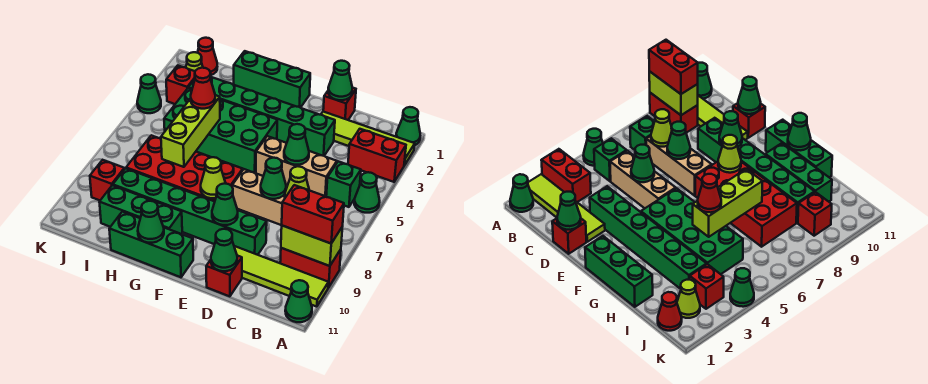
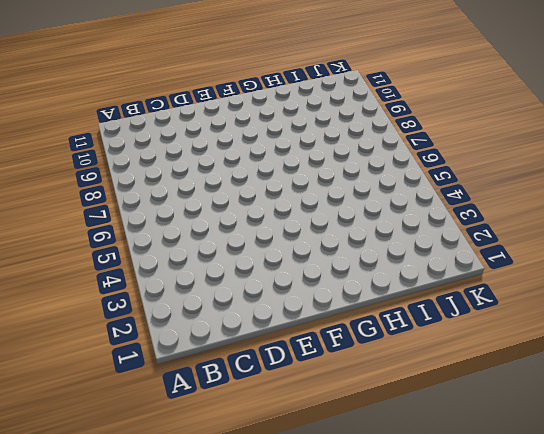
none -> green 1x1 cone [396,107,420,145]
none -> lime 1x4 tile [321,112,415,165]
none -> red 1x2 brick [348,129,406,182]
none -> green 1x1 cone [354,172,380,213]

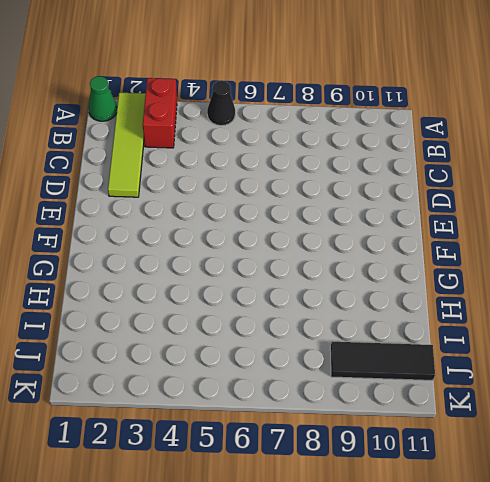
black 1x1 cone [207,81,235,126] -> green 1x1 cone [354,172,380,213]
black 1x3 tile [330,342,435,380] -> red 1x1 brick [90,160,124,200]
none -> red 1x2 brick [280,248,341,288]
none -> lime 1x4 tile [234,246,328,307]
none -> green 1x1 cone [285,280,312,322]
none -> green 1x1 brick [326,161,361,207]

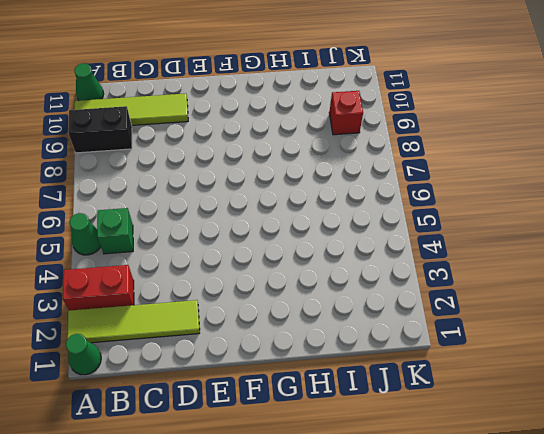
black 1x2 brick [68,106,132,153] -> red 1x2 brick [280,248,341,288]
none -> green 1x1 brick [630,116,655,150]
none -> tan 1x3 brick [256,136,337,196]
none -> tan 1x3 brick [232,169,288,225]
none -> red 1x1 brick [323,88,356,120]

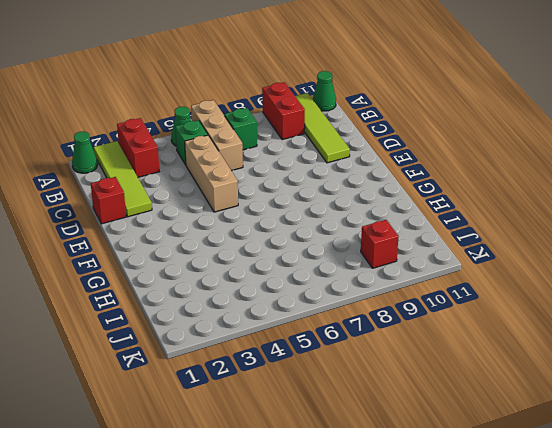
tan 1x3 brick [191,100,243,171] -> tan 1x3 brick moved to [232,169,288,225]
none -> green 1x6 brick [189,77,335,156]
none -> green 1x6 brick [113,168,267,255]
none -> red 1x1 brick [206,256,242,296]
none -> green 1x3 brick [234,51,310,108]

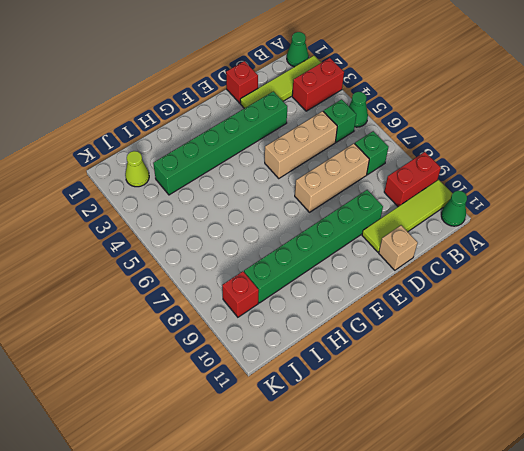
tan 1x1 brick [379,225,418,270] -> red 1x1 brick [206,256,242,296]
none -> green 1x3 brick [234,51,310,108]
none -> green 2x4 brick [164,88,277,173]
none -> red 2x4 brick [126,135,243,201]
none -> green 1x3 brick [109,212,193,277]

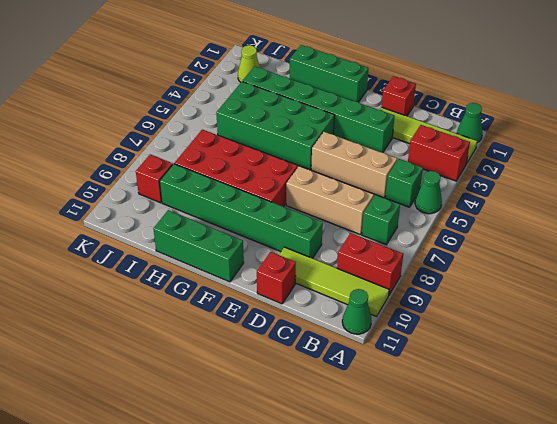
none -> green 1x3 brick [99,185,182,234]
none -> red 1x1 cone [197,38,217,75]
none -> red 1x1 brick [166,65,195,104]
none -> green 1x1 cone [137,74,161,113]

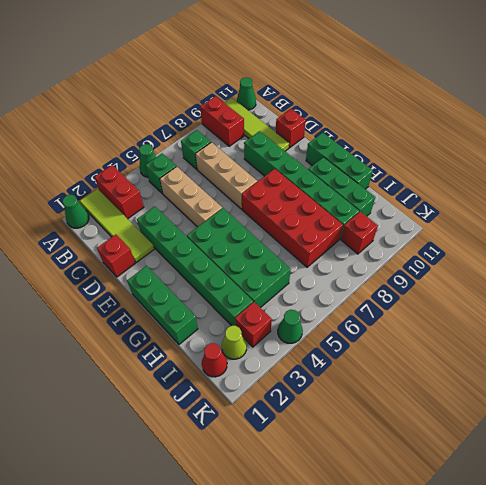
none -> lime 1x2 brick [281,226,342,266]
none -> lime 1x1 cone [285,166,309,197]
none -> green 1x1 cone [328,61,352,100]
none -> green 1x1 cone [284,124,309,165]

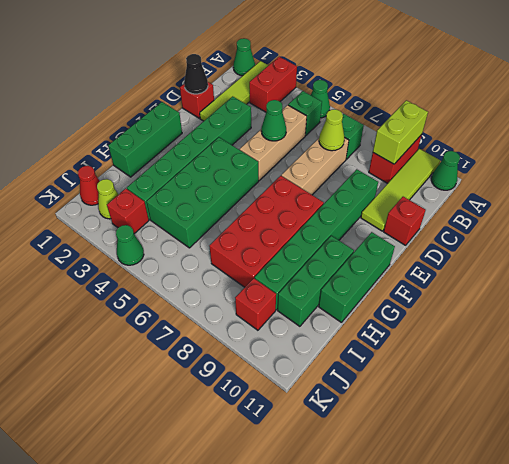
black 1x1 cone [184,54,208,94] -> green 1x1 cone [328,61,352,100]
none -> green 1x1 cone [261,158,286,199]
none -> green 1x1 cone [211,229,237,271]
none -> green 1x1 cone [212,183,238,225]
none -> lime 1x1 cone [201,157,226,198]

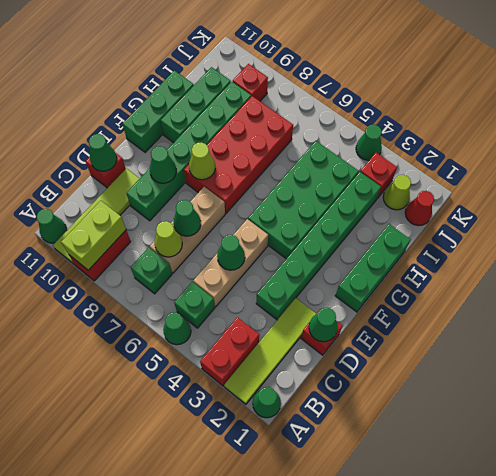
none -> green 1x1 cone [138,201,164,243]
none -> lime 1x3 brick [161,95,220,167]
none -> red 1x2 brick [282,185,344,243]
none -> red 1x1 cone [191,68,215,109]

